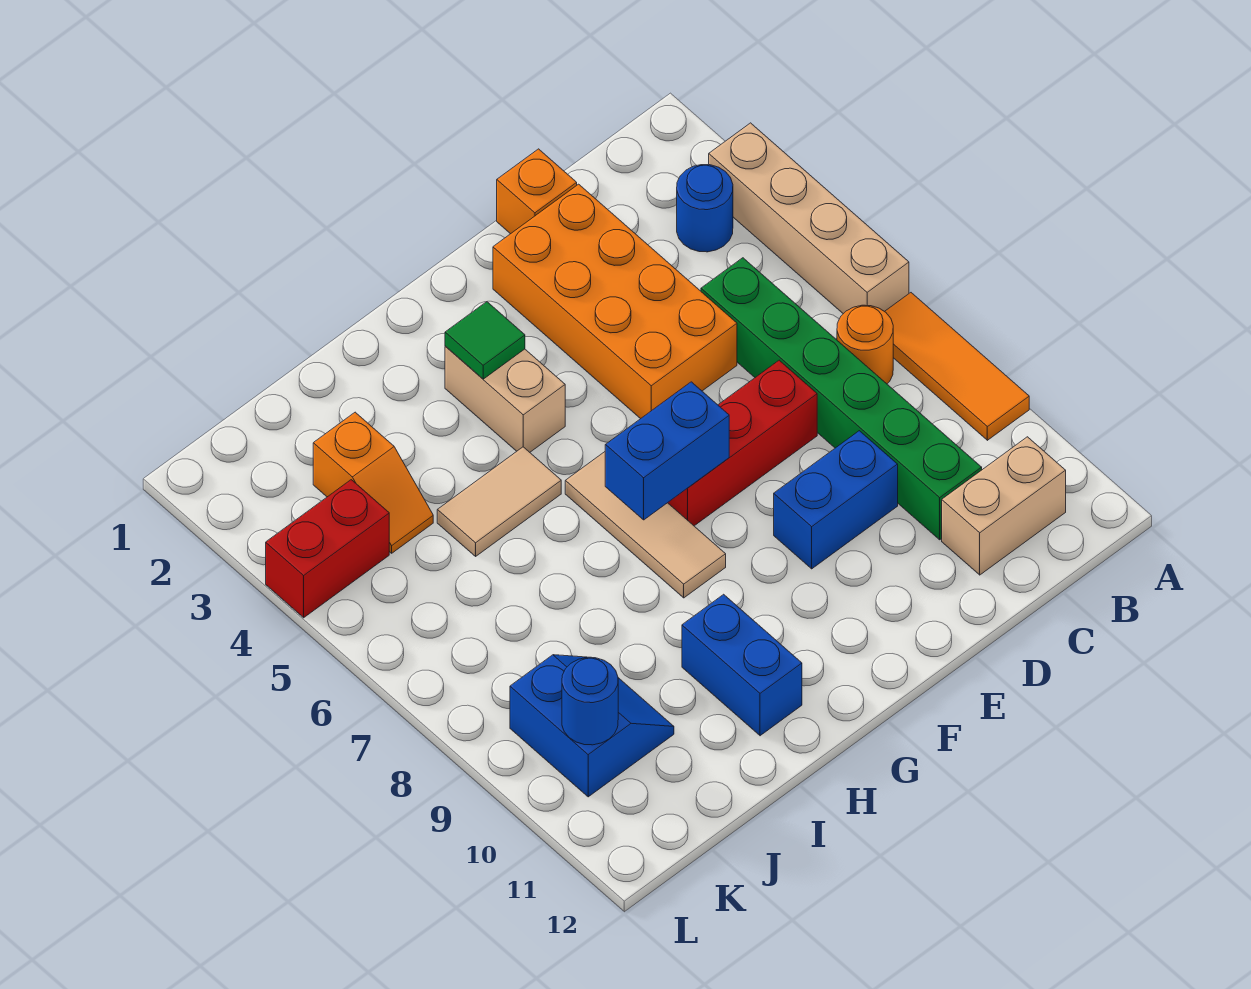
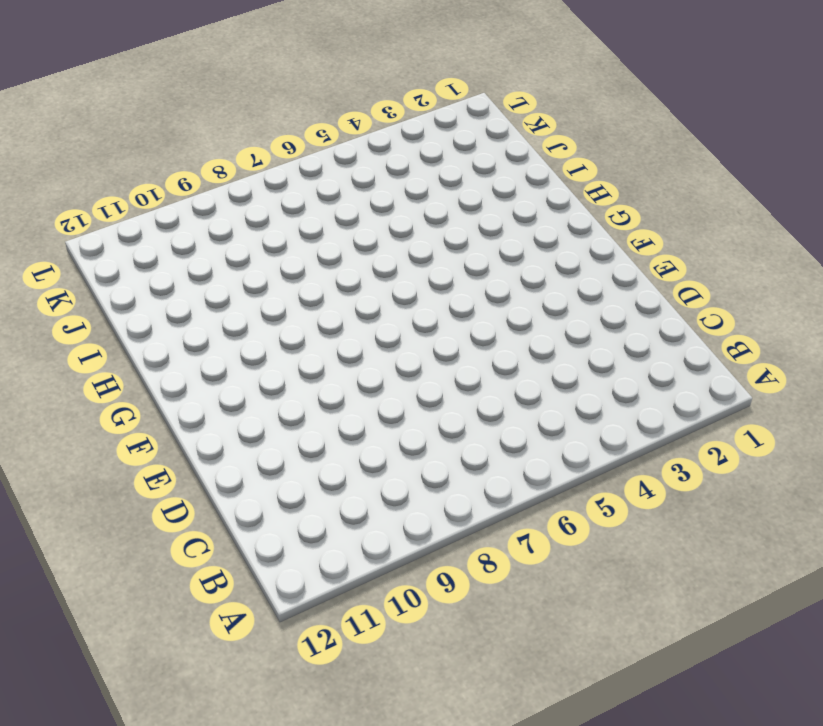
none -> tan 1x4 brick [709,123,909,314]
none -> orange 1x3 tile [885,293,1029,440]
none -> blue 1x1 round brick [677,165,733,252]

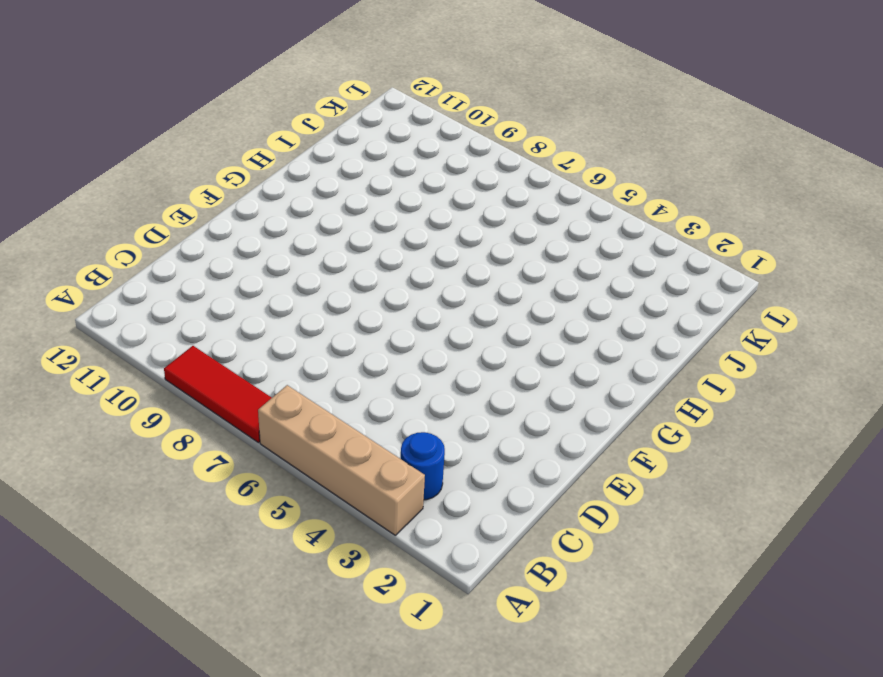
red 1x3 tile [164,346,272,443] -> orange 1x3 tile [885,293,1029,440]
none -> orange 1x1 round brick [837,305,893,384]
none -> tan 1x2 brick [942,437,1066,575]
none -> green 1x6 brick [701,258,982,540]

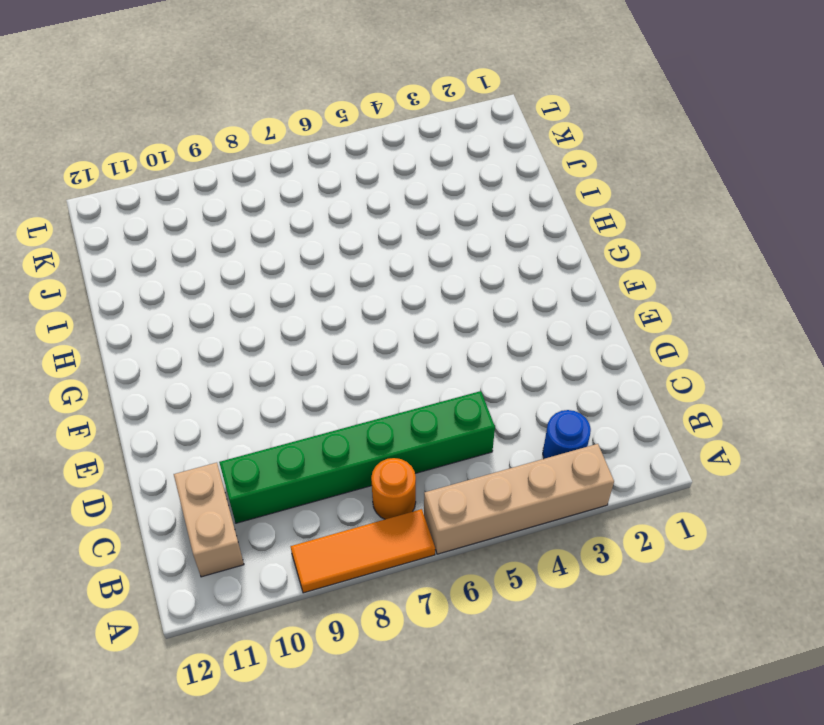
none -> orange 1x1 brick [497,149,577,234]
none -> orange 2x4 brick [493,184,737,419]
none -> red 1x3 brick [668,360,817,526]

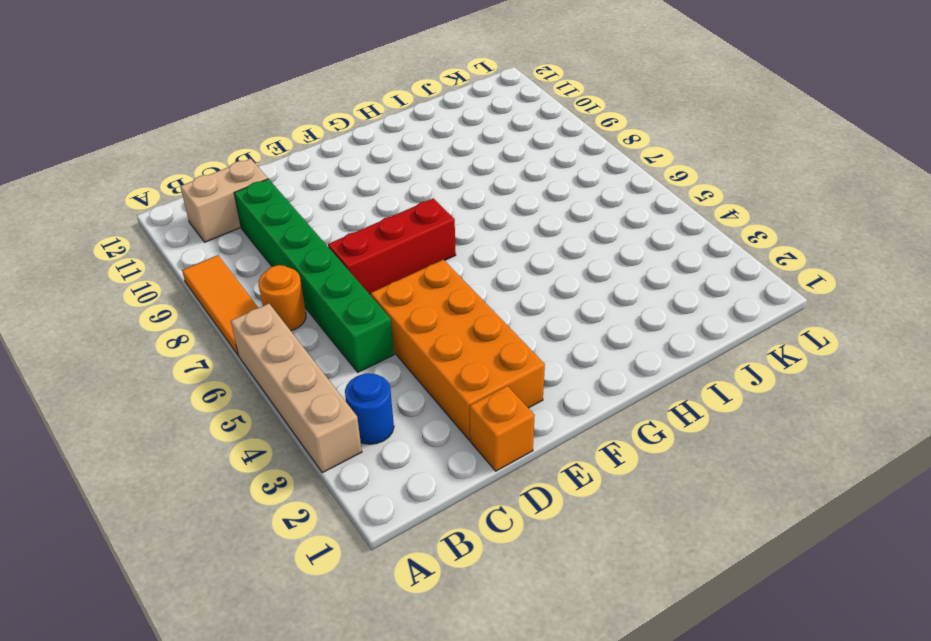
none -> blue 1x2 brick [774,431,898,569]
none -> tan 1x2 brick [445,346,565,452]
none -> tan 1x3 tile [565,452,726,598]

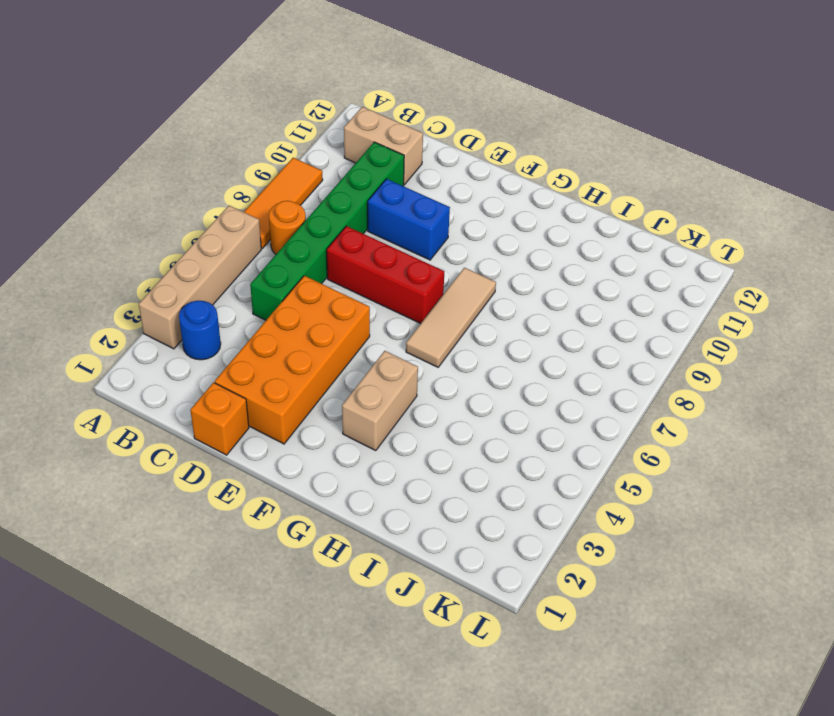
none -> tan 1x2 tile [437,447,561,556]
none -> blue 1x2 brick [682,594,802,736]
none -> orange 1x2 slope [313,412,433,553]

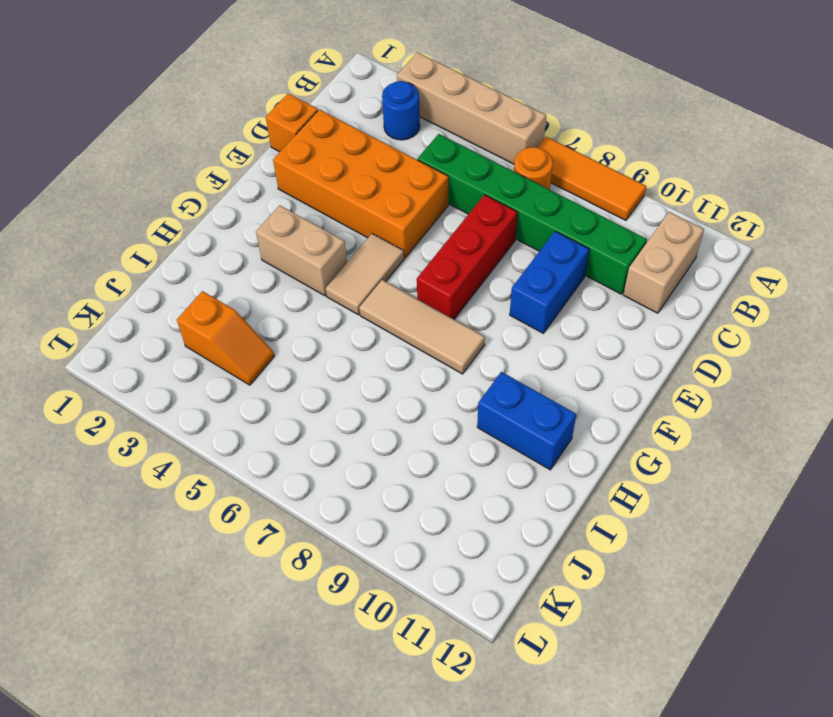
tan 1x2 tile [326,234,404,315] -> tan 1x2 tile moved to [437,447,561,556]
none -> blue 2x2 slope [510,655,674,797]
none -> red 1x2 brick [266,480,389,618]
none -> blue 1x2 brick [605,382,729,520]

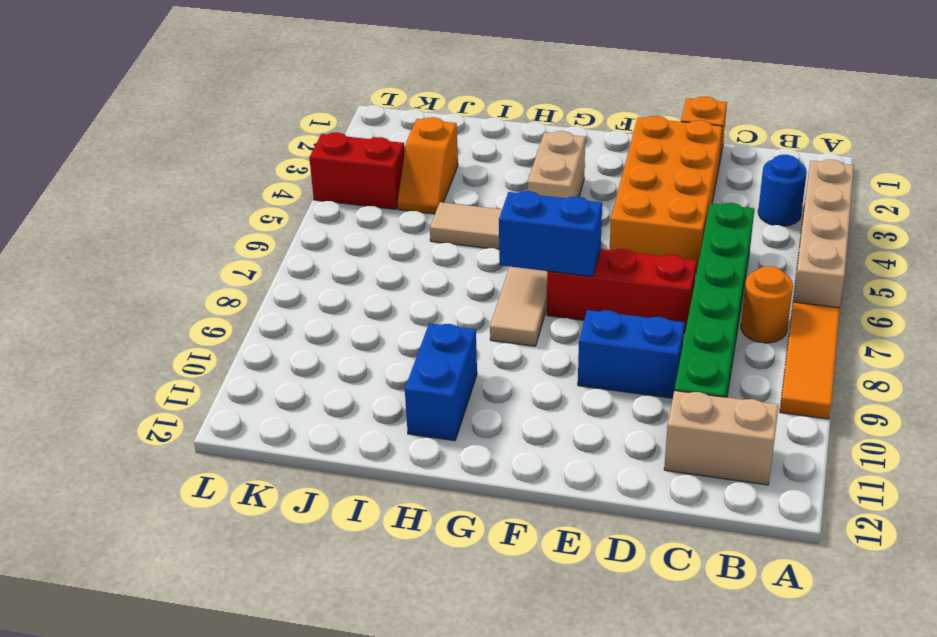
none -> blue 2x2 slope [510,655,674,797]
none -> green 1x1 tile [445,302,525,379]
none -> blue 1x1 round brick [562,658,618,745]

